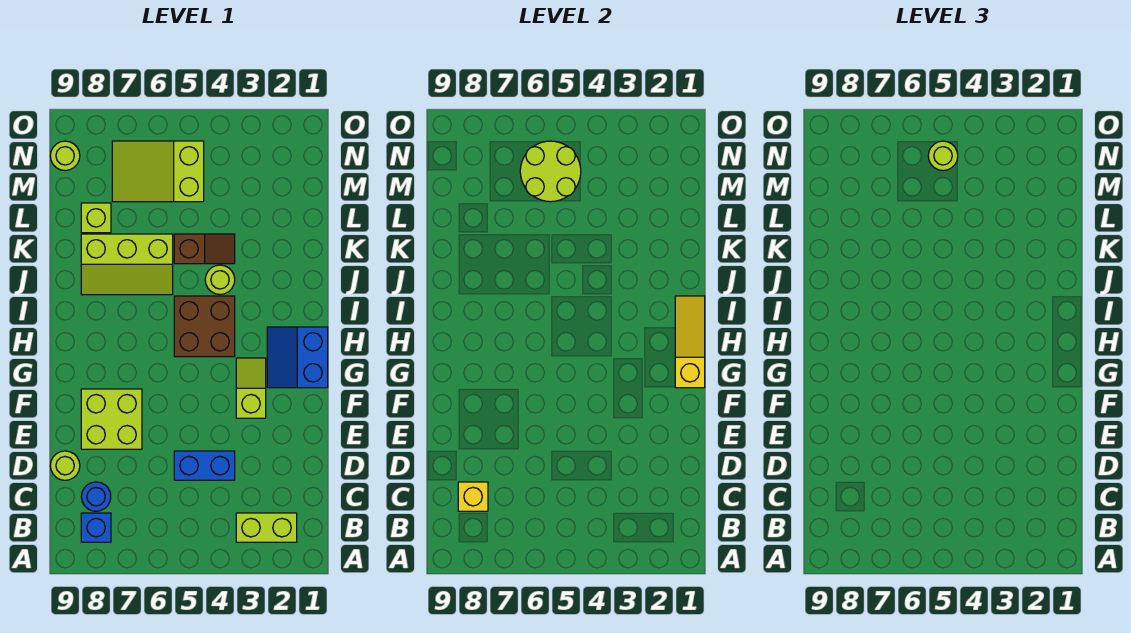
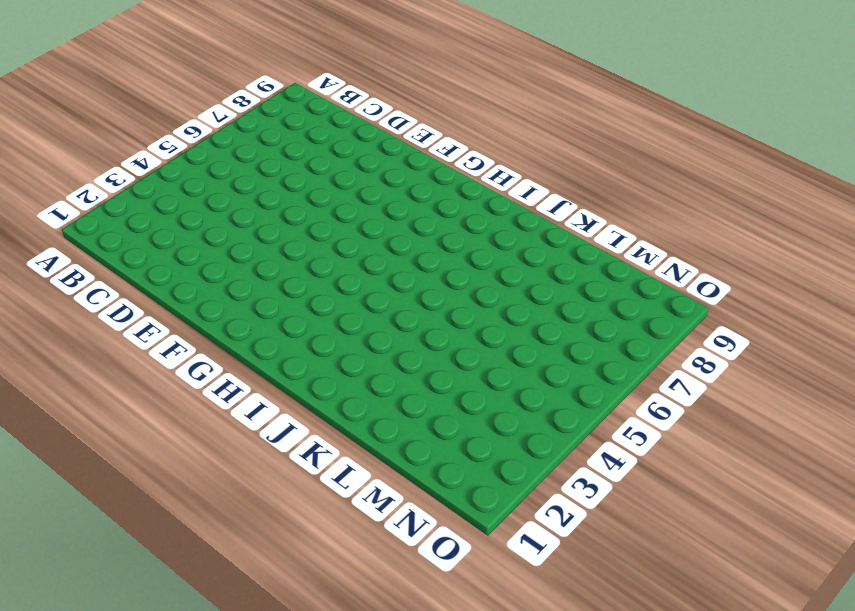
none -> lime 1x2 brick [236,513,297,542]
none -> blue 1x1 brick [81,513,111,542]
none -> blue 1x1 round brick [81,482,111,511]

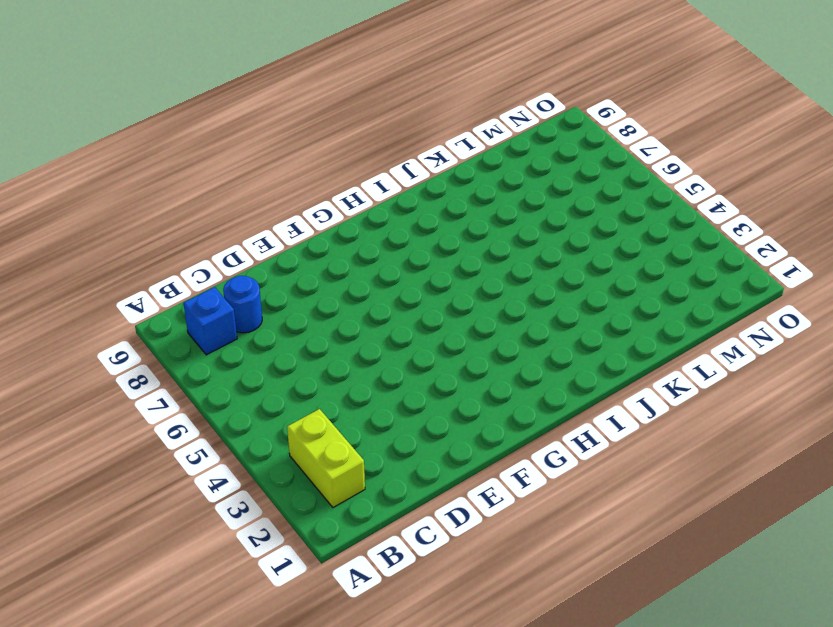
none -> blue 1x2 brick [174,451,235,480]
none -> lime 1x1 round brick [50,451,80,480]
none -> lime 2x2 brick [81,389,142,449]

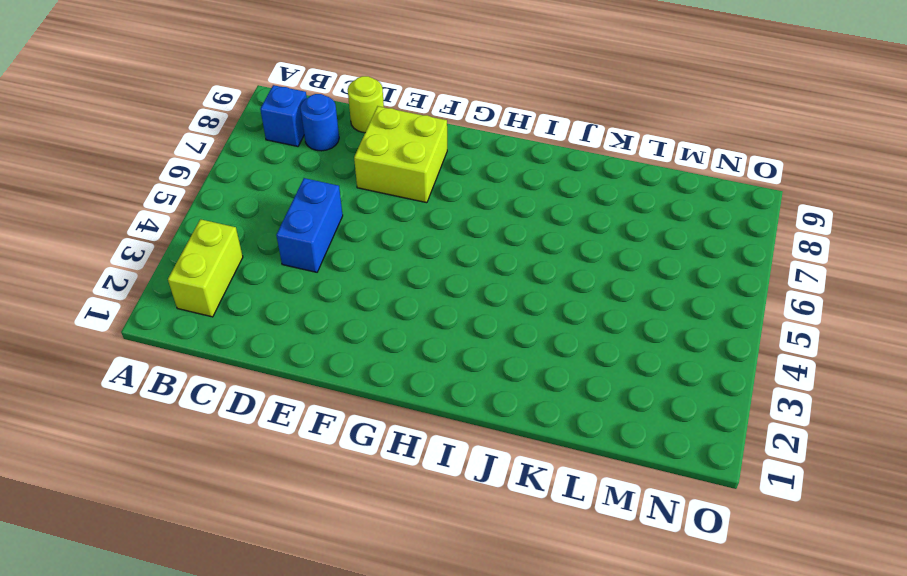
none -> lime 1x2 slope [236,358,266,418]
none -> blue 2x2 slope [267,327,328,388]
none -> brown 2x2 brick [174,296,235,357]

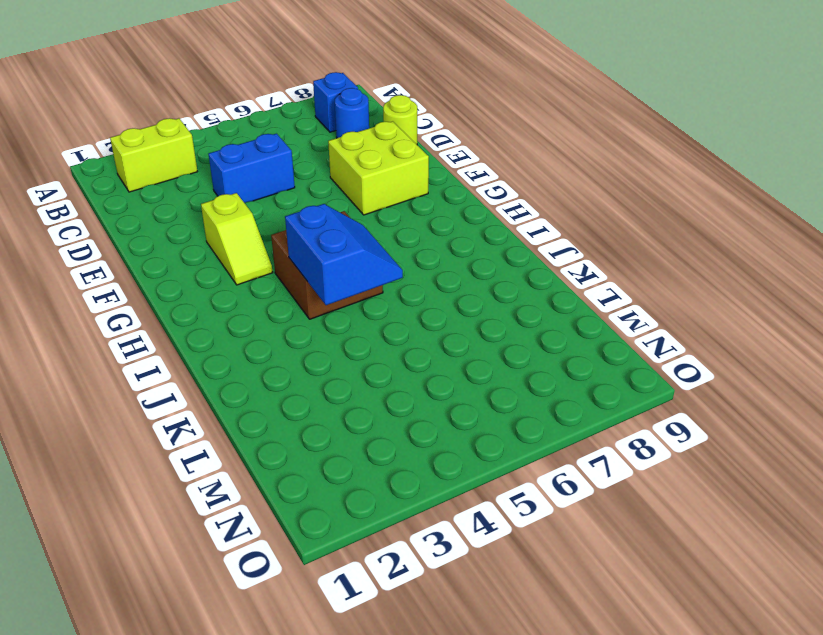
blue 2x2 slope [285,204,403,305] -> blue 2x2 slope moved to [267,327,328,388]
none -> lime 1x1 round brick [205,265,235,294]
none -> lime 2x3 slope [81,234,173,295]
none -> brown 1x2 slope [174,234,235,264]

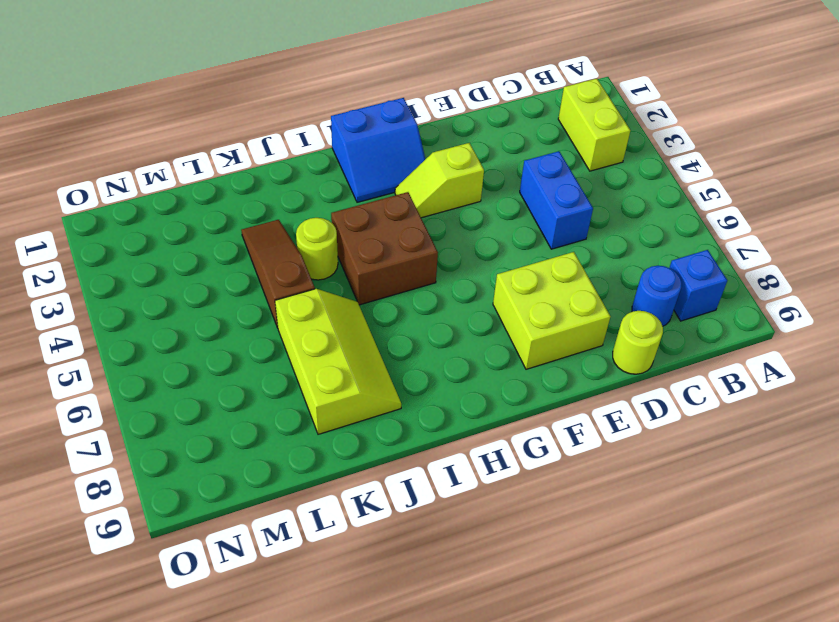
brown 1x3 slope [241,220,315,328] -> brown 1x2 slope [174,234,235,264]
none -> lime 1x1 brick [81,203,111,233]
none -> lime 2x3 slope [112,141,204,202]
none -> lime 1x1 round brick [50,141,80,171]

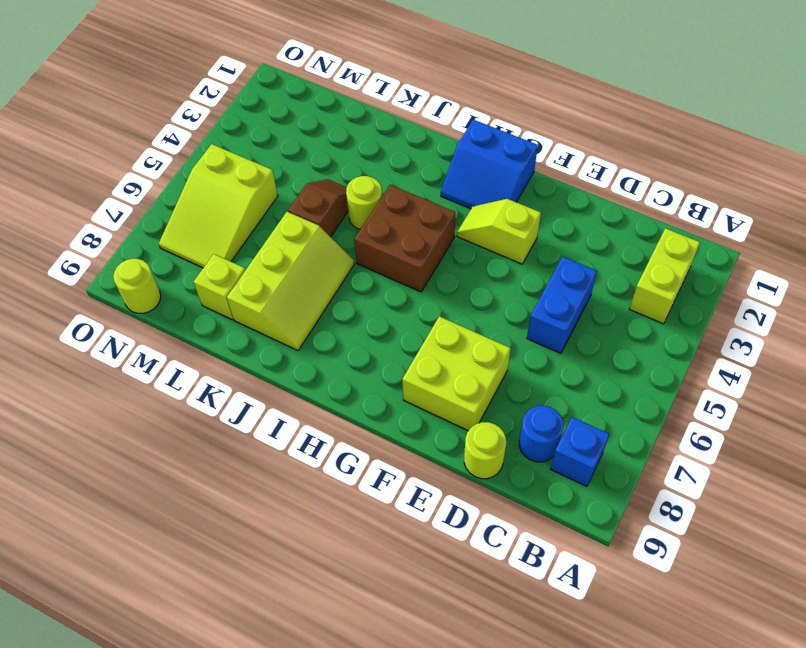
none -> yellow 1x1 brick [458,482,488,511]
none -> yellow 1x3 slope [675,296,705,388]
none -> lime 2x2 round brick [520,141,581,202]

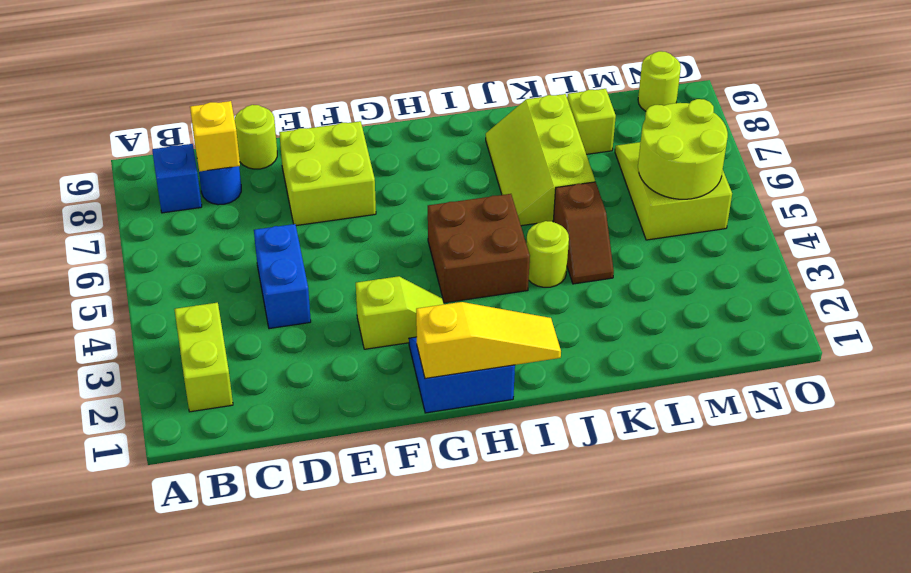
none -> lime 1x1 round brick [928,141,958,171]

